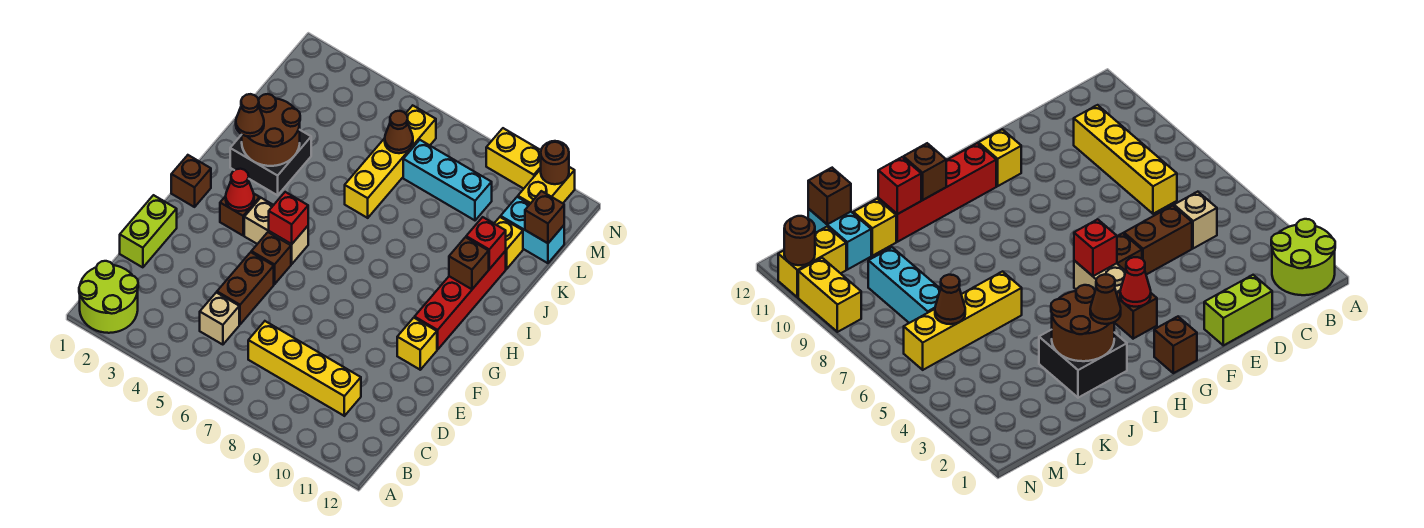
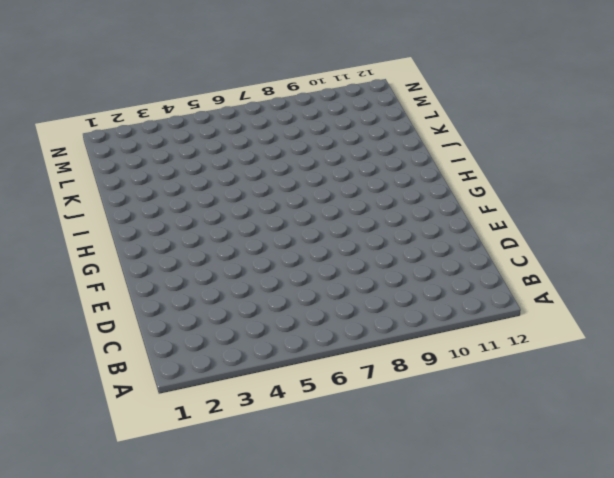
none -> lime 2x2 round brick [79,261,138,333]
none -> tan 1x1 brick [200,292,239,345]
none -> yellow 1x4 brick [248,321,361,416]

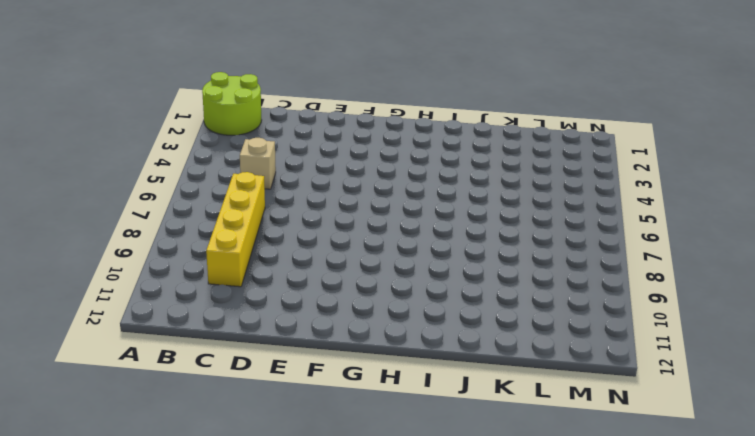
none -> lime 1x2 brick [120,195,177,267]
none -> brown 1x2 brick [217,252,274,324]
none -> brown 1x1 brick [251,232,291,284]

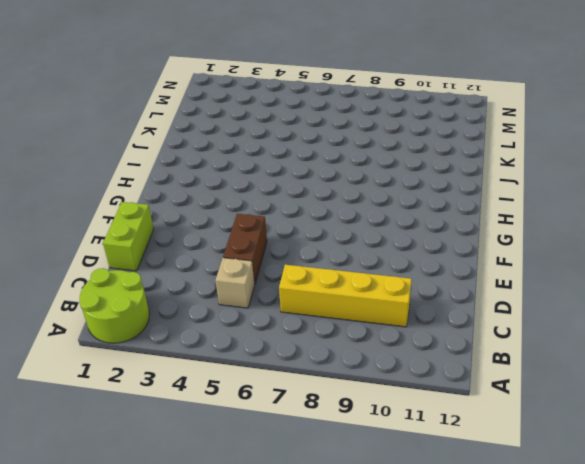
none -> brown 1x1 brick [251,232,291,284]
none -> yellow 1x1 brick [397,318,437,370]
none -> brown 1x1 brick [171,155,211,207]

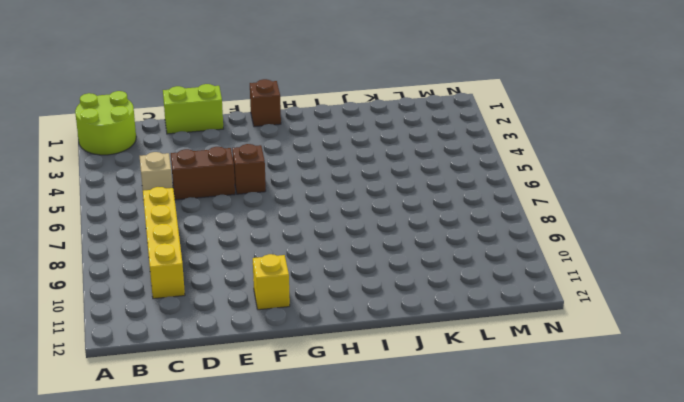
none -> brown 1x1 brick [220,194,260,235]
none -> tan 1x2 brick [244,198,308,264]
none -> red 1x4 brick [415,251,506,350]

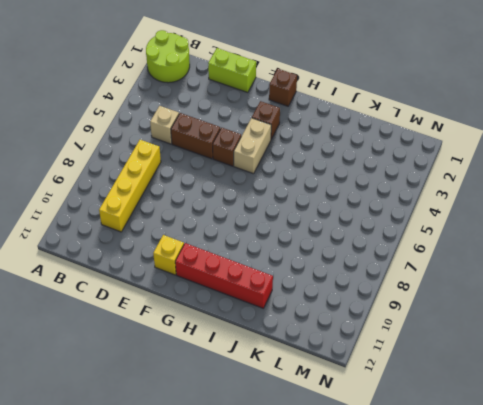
none -> black 2x2 brick [230,130,311,195]
none -> yellow 1x4 brick [345,106,436,218]
none -> yellow 1x1 brick [494,217,523,269]

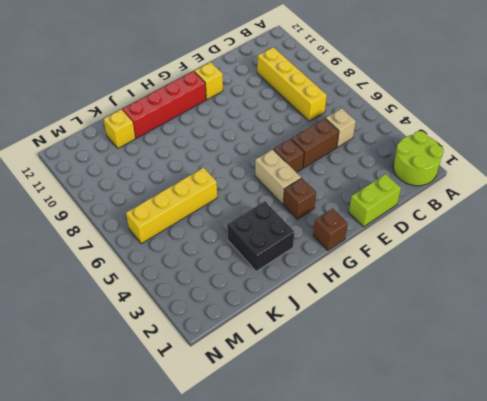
none -> cyan 1x3 brick [403,140,492,220]
none -> cyan 1x2 brick [501,197,564,263]
none -> yellow 1x2 brick [518,167,575,204]

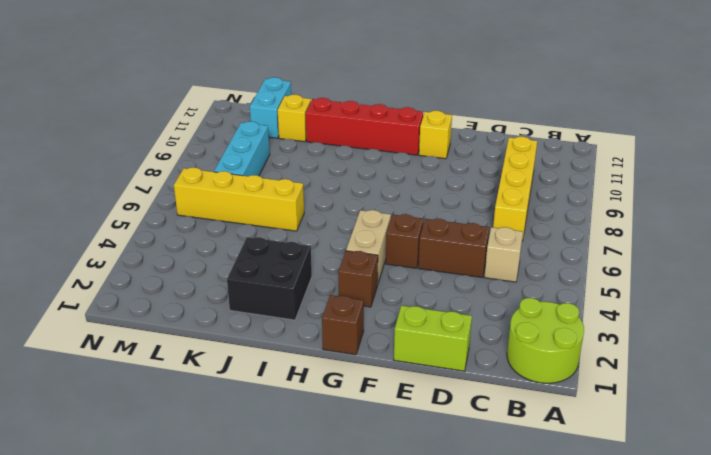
none -> yellow 1x2 brick [518,167,575,204]
none -> yellow 1x2 brick [486,128,541,189]
none -> red 1x1 cone [226,169,254,211]

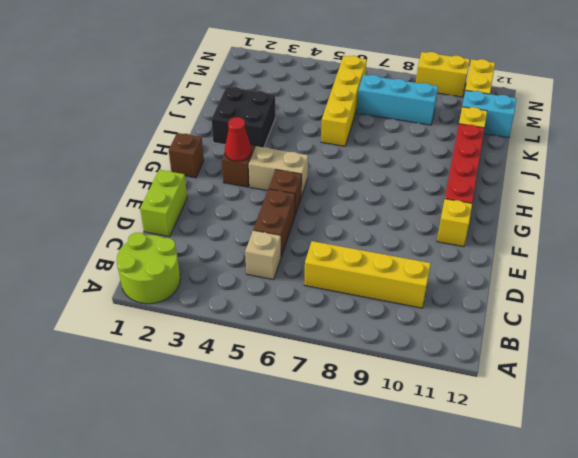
none -> red 1x1 brick [269,192,308,244]
none -> brown 2x2 round brick [242,94,300,166]
none -> brown 1x1 brick [449,237,489,289]

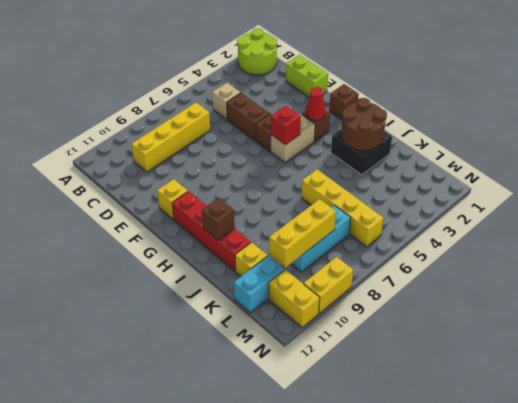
yellow 1x3 brick [269,199,336,268] -> none
none -> red 1x1 brick [466,217,506,269]
none -> brown 1x1 cone [385,111,413,153]
none -> brown 1x1 brick [525,191,564,243]

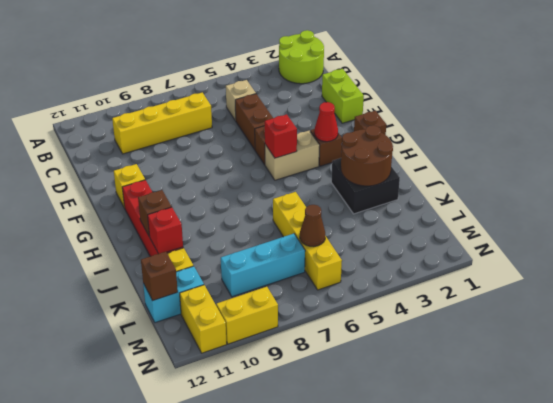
none -> brown 1x1 round brick [541,141,569,184]
none -> brown 1x1 cone [236,94,264,137]

